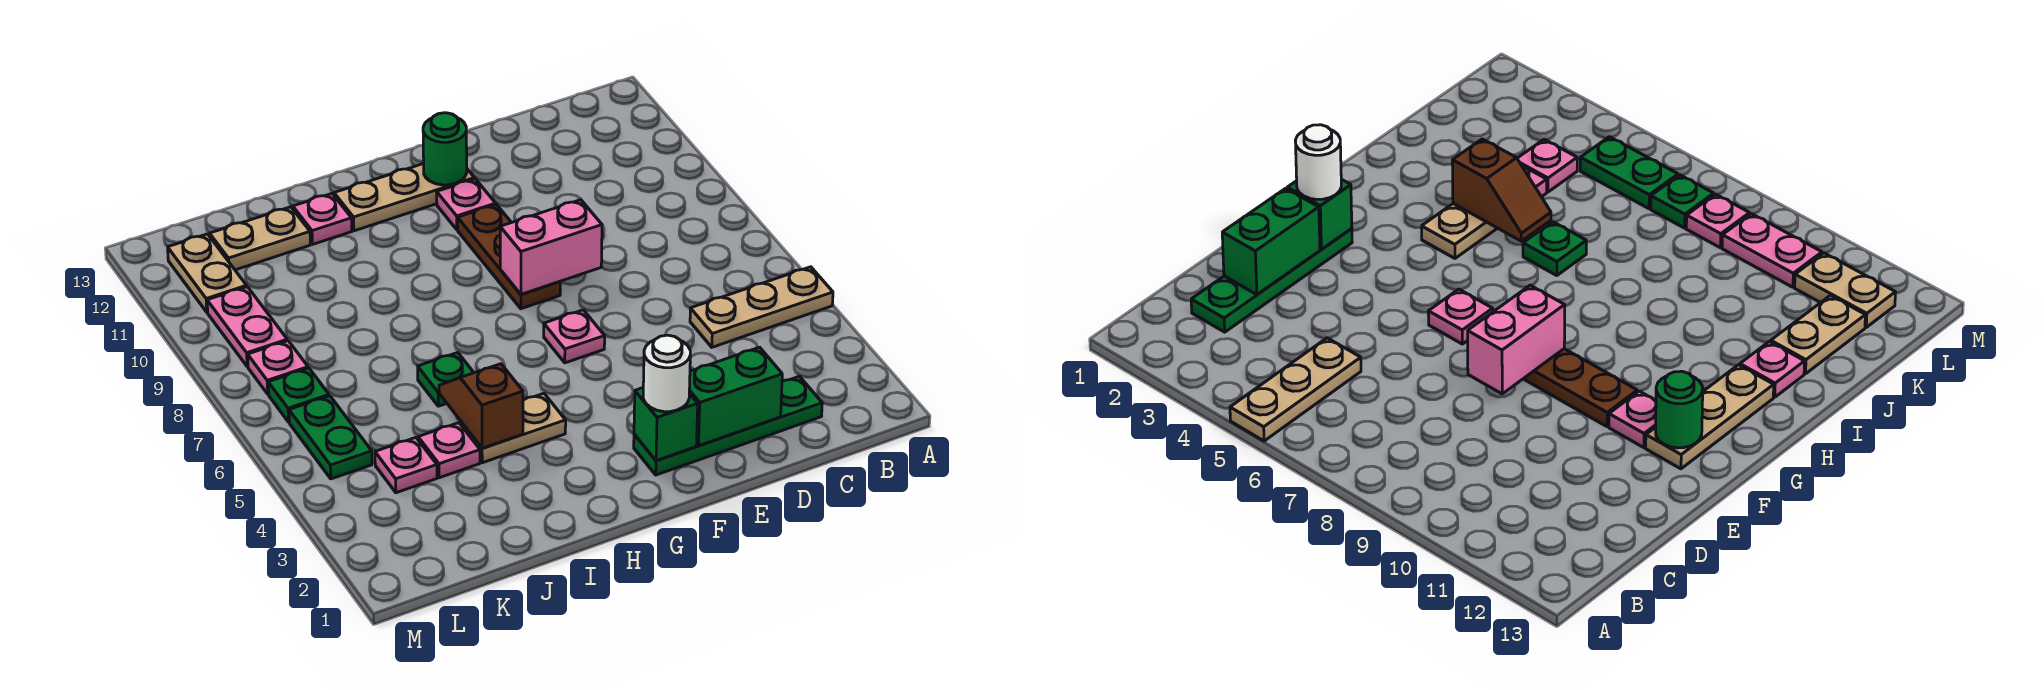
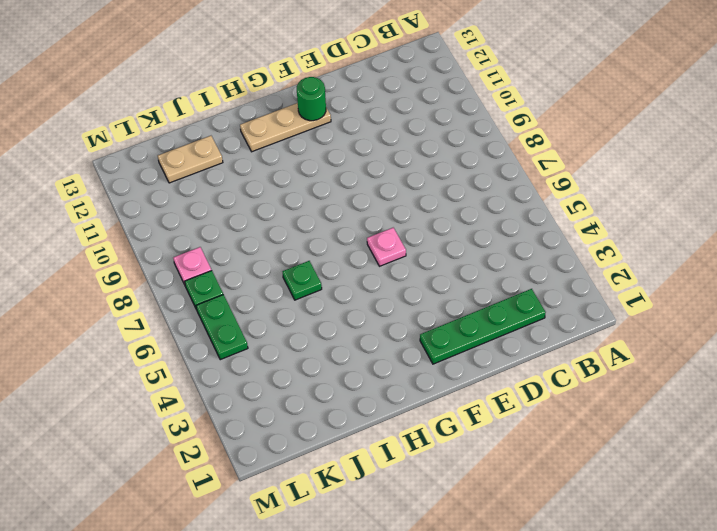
none -> tan 1x3 plate [690,267,833,347]
none -> brown 1x3 plate [458,205,560,309]
none -> pink 1x1 plate [437,179,496,230]

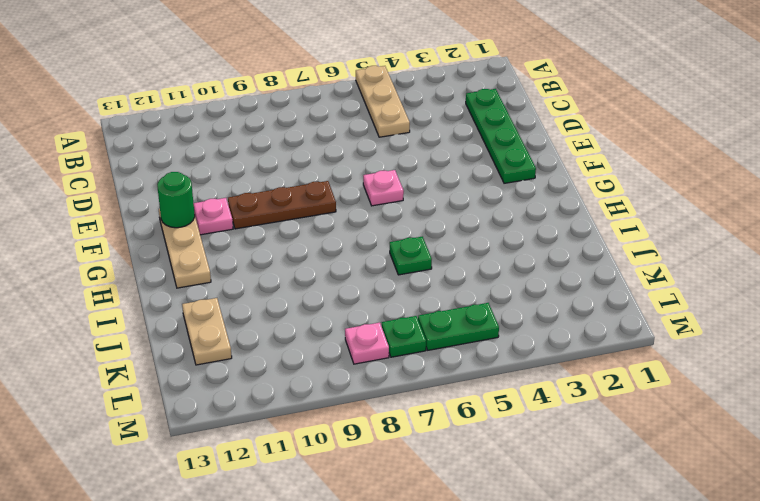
none -> tan 1x2 plate [461,393,566,463]
none -> pink 1x1 plate [293,194,352,244]
none -> pink 1x1 plate [418,423,480,478]

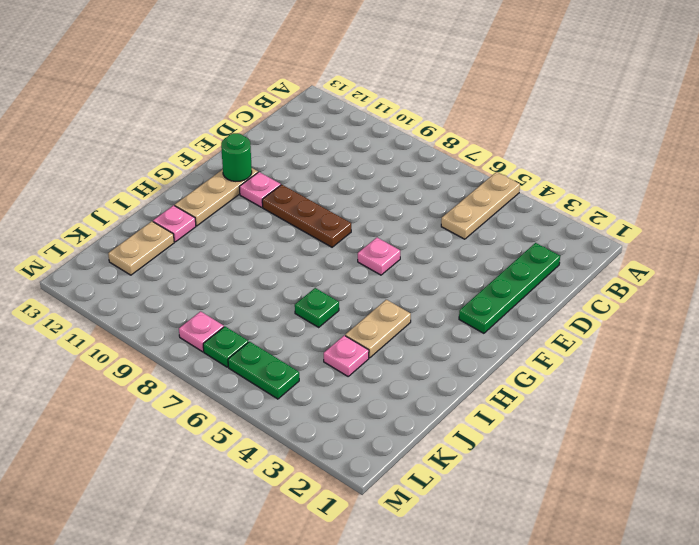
none -> pink 1x1 plate [375,438,437,493]
none -> pink 1x2 plate [207,287,287,367]
none -> tan 1x2 plate [168,234,247,312]

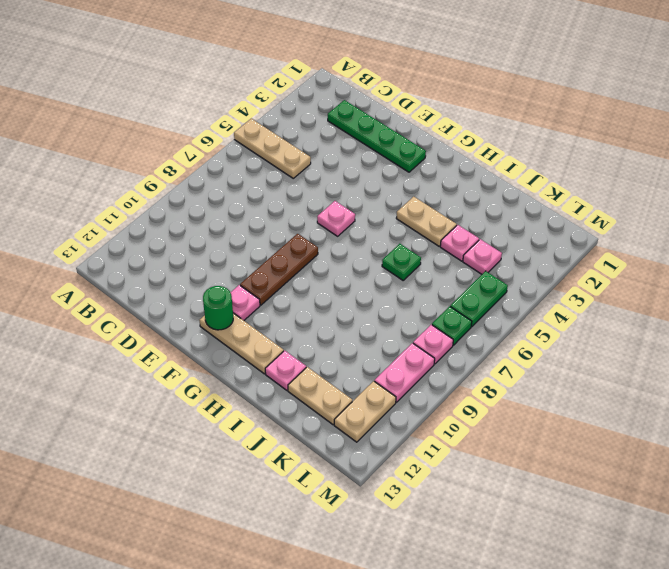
none -> green 1x2 brick [689,347,782,446]
none -> pink 1x2 brick [500,200,602,294]
none -> green 1x1 brick [634,388,698,461]

